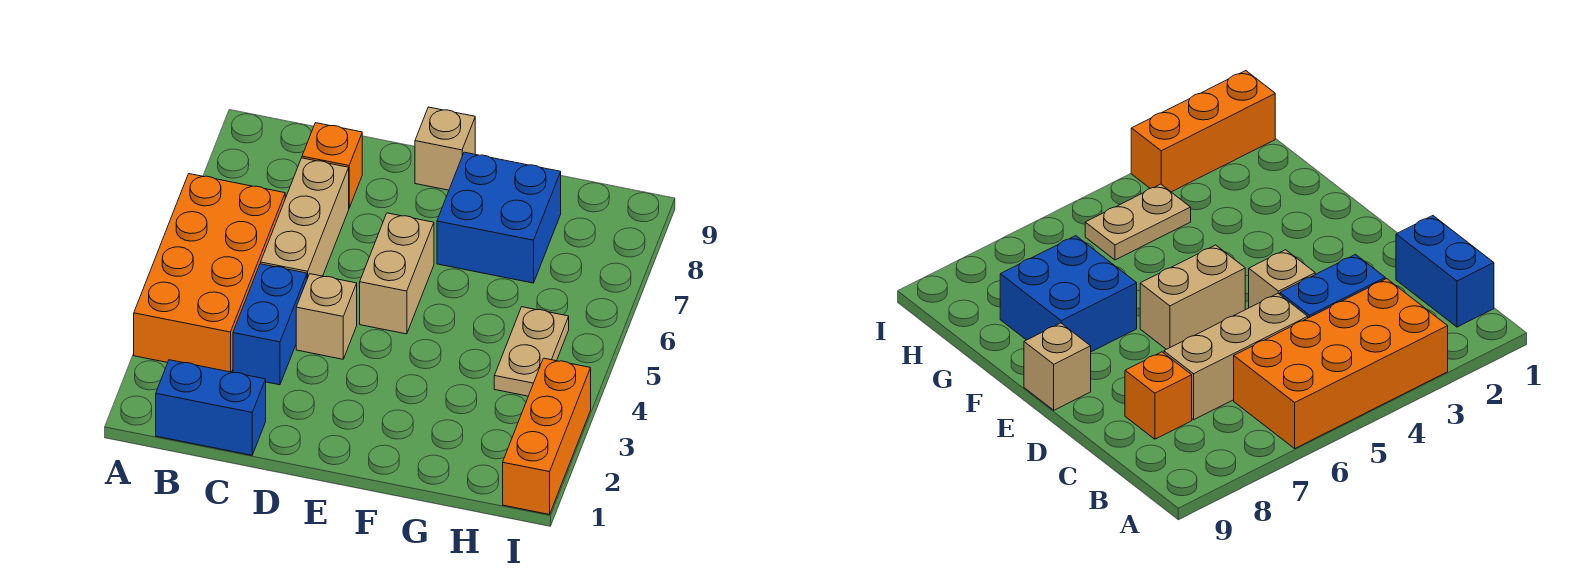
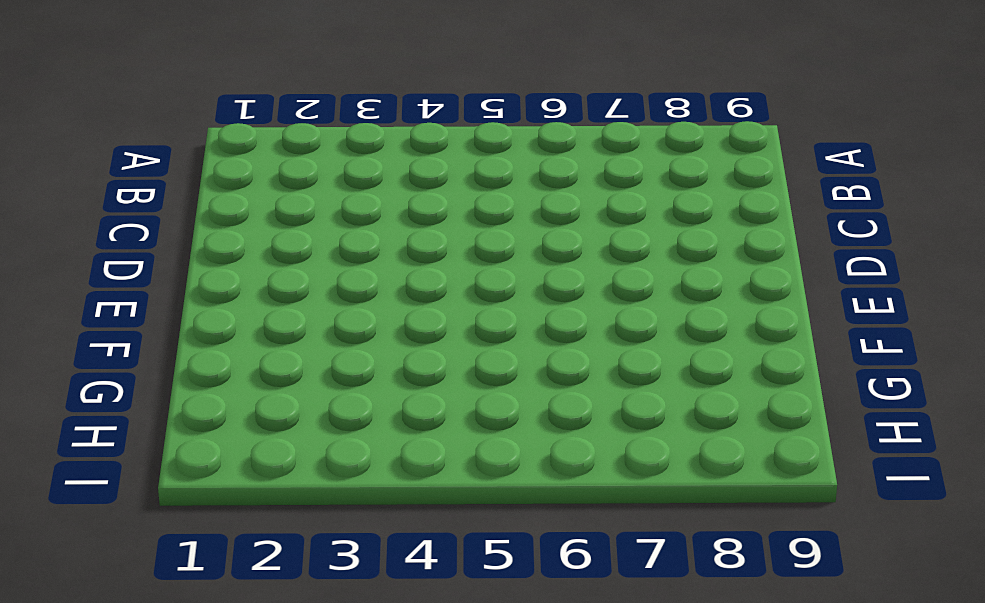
none -> orange 2x4 brick [134,174,285,372]
none -> blue 1x2 brick [156,360,266,455]

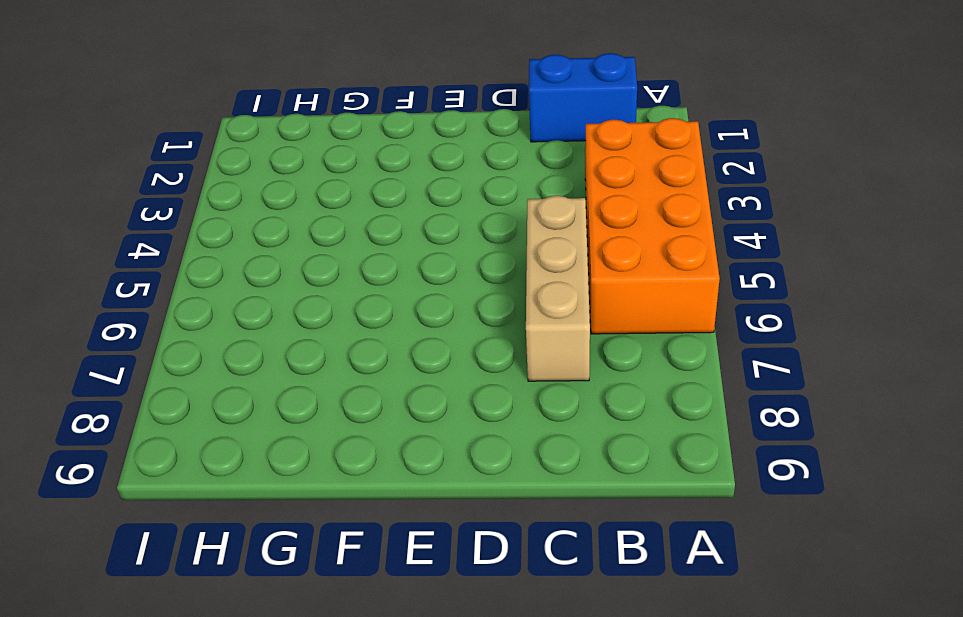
none -> blue 1x2 brick [233,264,307,385]
none -> orange 1x1 brick [302,123,362,208]

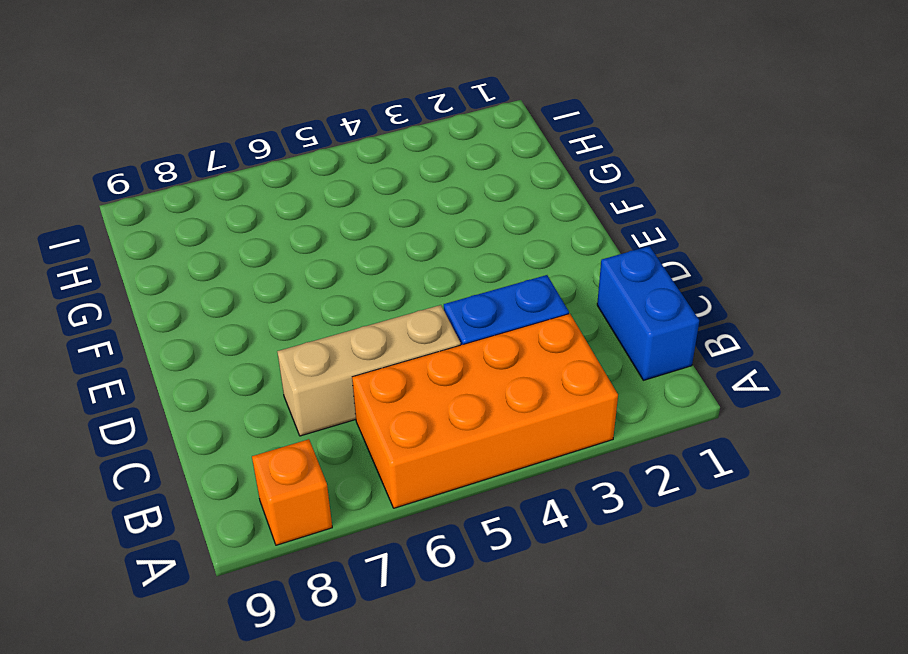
orange 1x1 brick [252,439,332,545] -> orange 1x1 brick moved to [302,123,362,208]
none -> tan 1x1 brick [296,274,357,359]
none -> tan 1x2 brick [360,213,434,334]

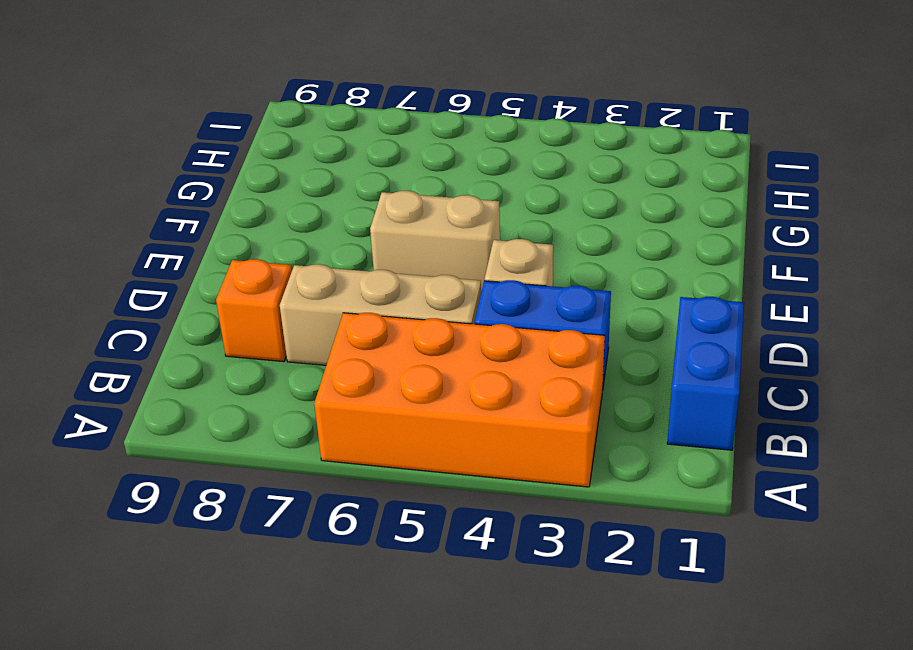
none -> tan 1x1 brick [415,107,475,190]
none -> blue 2x2 brick [437,152,561,283]

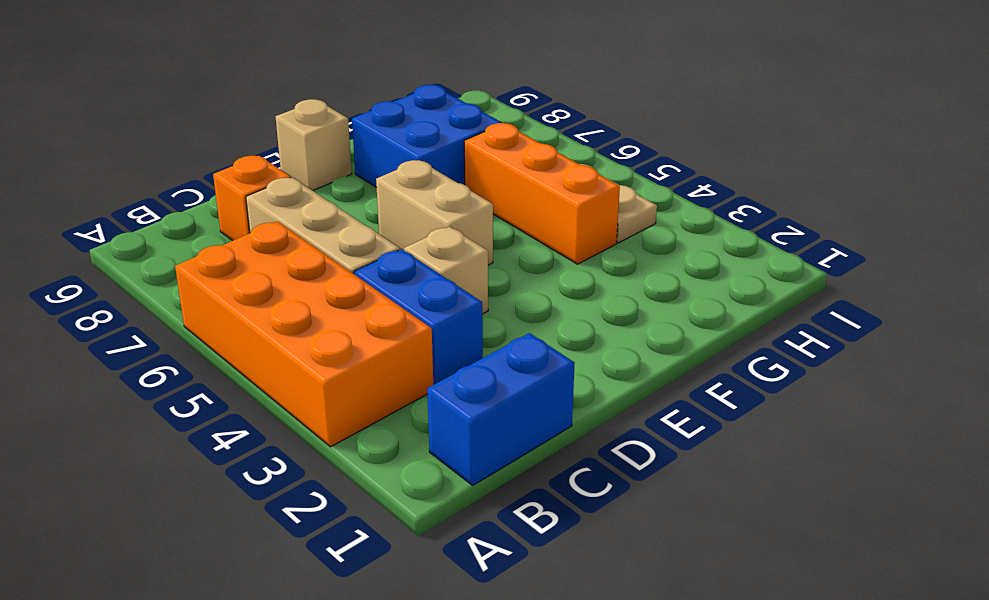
orange 1x3 brick [464,123,620,264] -> orange 1x3 brick moved to [503,358,591,515]

